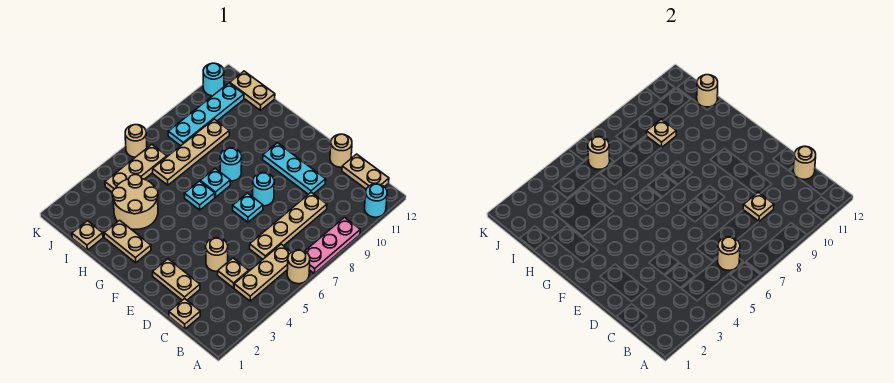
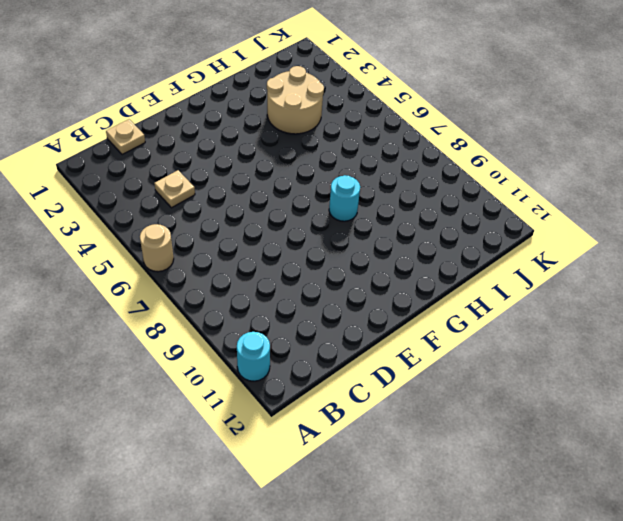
none -> pink 1x3 plate [305,217,360,274]
none -> tan 1x3 plate [234,244,291,301]
none -> tan 1x2 plate [342,154,389,189]
none -> tan 1x4 plate [250,192,327,259]

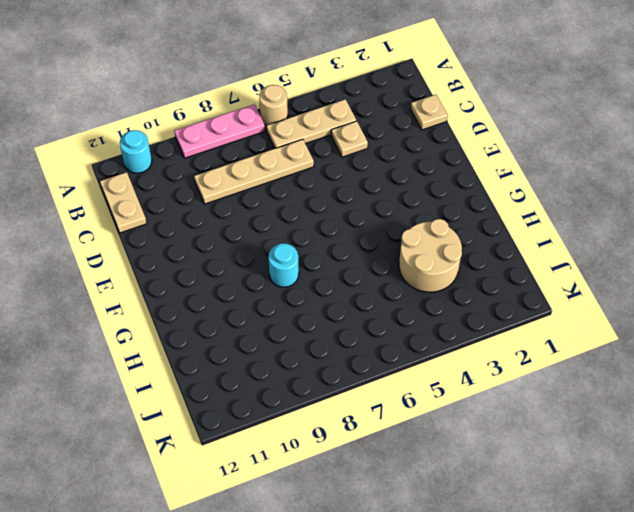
none -> tan 1x2 plate [153,259,200,300]
none -> tan 1x1 round brick [206,238,228,271]
none -> cyan 1x3 plate [263,143,326,194]
none -> tan 1x1 round brick [330,134,352,167]

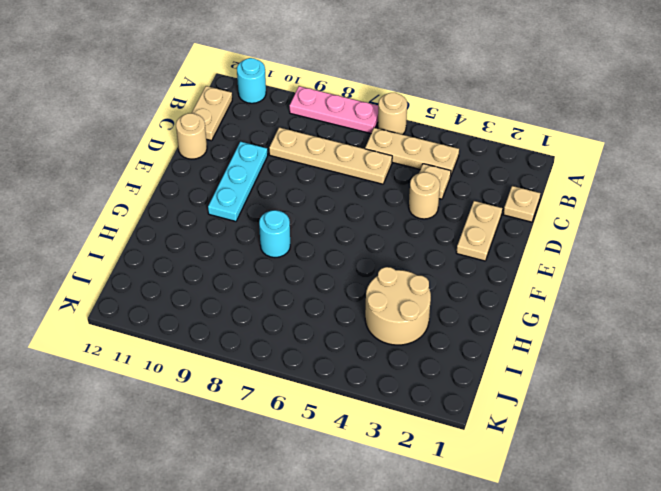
none -> cyan 1x1 plate [233,193,263,222]
none -> cyan 1x1 round brick [253,173,274,206]
none -> tan 1x2 plate [104,220,151,263]
none -> cyan 1x1 plate [184,181,215,210]

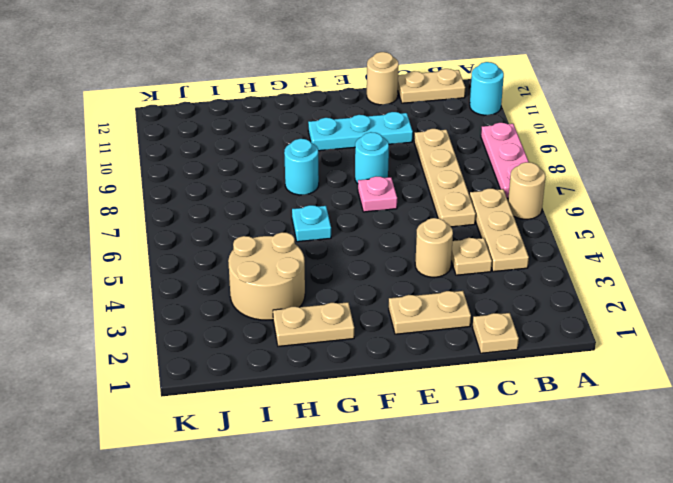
pink 1x1 plate [358,177,397,212] -> cyan 1x1 plate [233,193,263,222]
none -> cyan 1x1 plate [200,169,230,197]
none -> tan 1x1 plate [72,221,103,250]
none -> tan 1x4 plate [153,119,229,185]
none -> tan 1x2 plate [230,71,275,110]

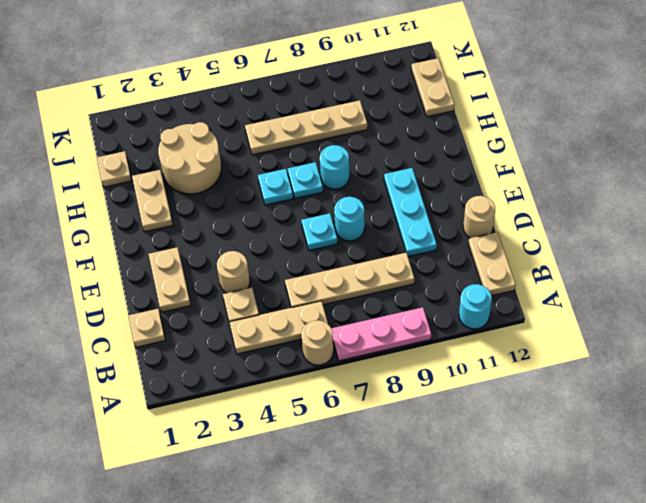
none -> tan 1x3 plate [105,145,167,192]
none -> cyan 1x4 plate [168,83,244,146]
none -> tan 1x1 round brick [125,125,147,157]
none -> cyan 1x1 round brick [203,63,224,96]

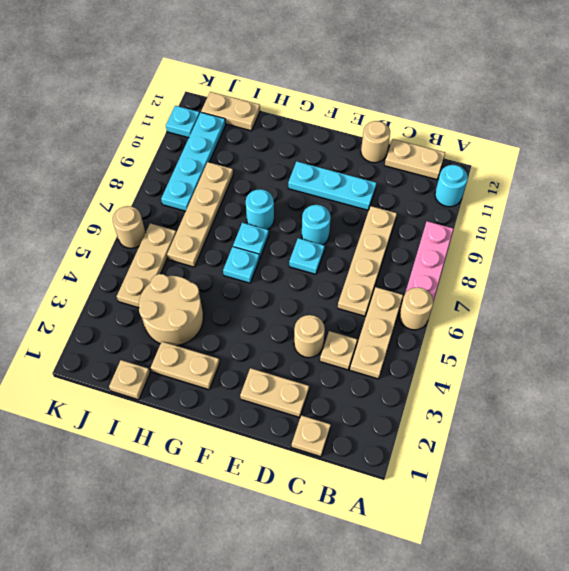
cyan 1x1 plate [166,106,200,138] -> cyan 1x1 round brick [203,63,224,96]
none -> tan 1x1 round brick [718,237,740,270]
none -> tan 1x1 plate [743,192,774,221]
none -> tan 1x1 round brick [793,146,816,179]
none -> tan 1x1 plate [647,119,676,147]

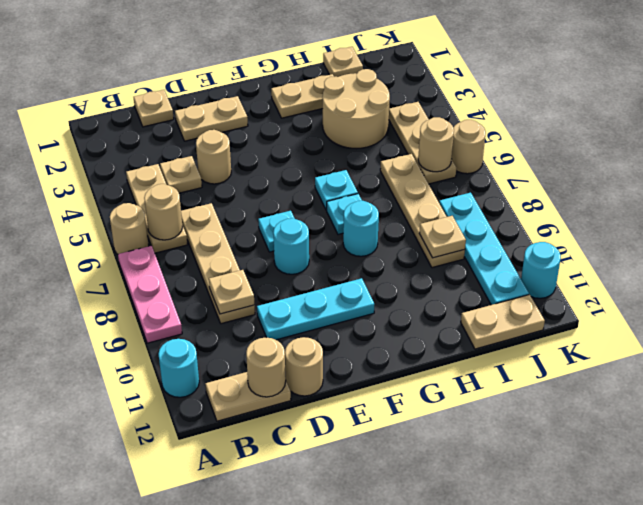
none -> tan 1x1 round brick [697,75,718,107]

